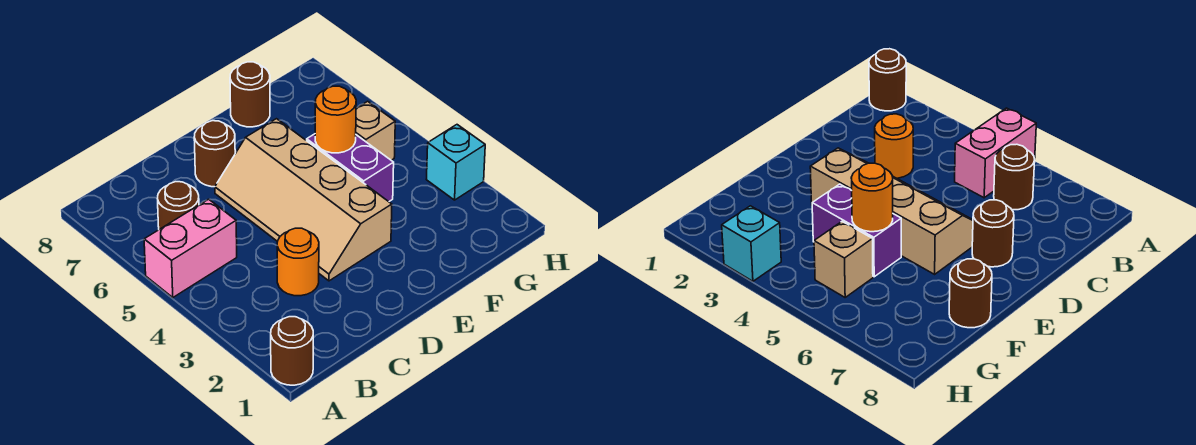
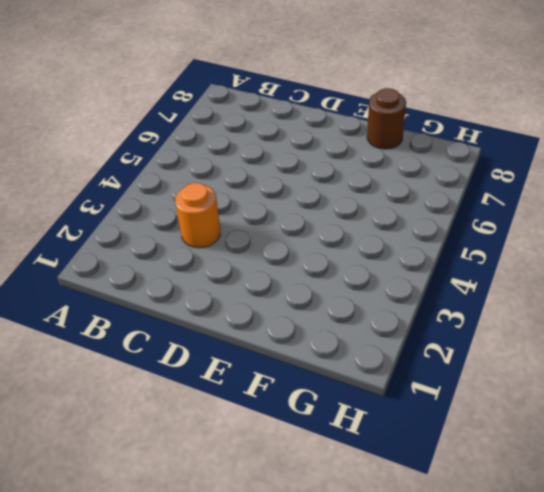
none -> brown 1x1 round brick [271,317,313,385]
none -> pink 1x2 brick [144,199,237,297]

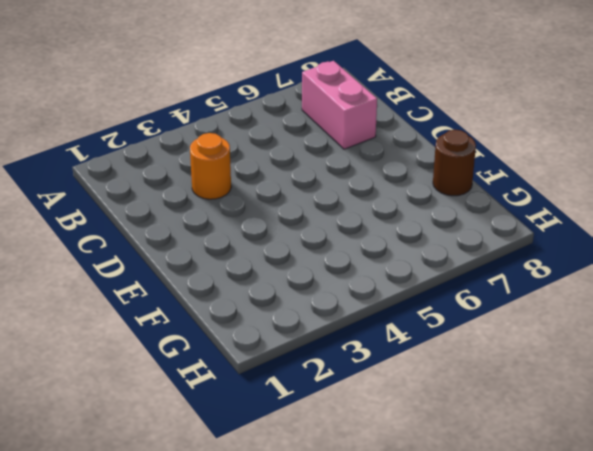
pink 1x2 brick [302,61,377,149] -> pink 1x2 brick moved to [144,199,237,297]
none -> brown 1x1 round brick [271,317,313,385]
none -> brown 1x1 round brick [158,182,199,229]

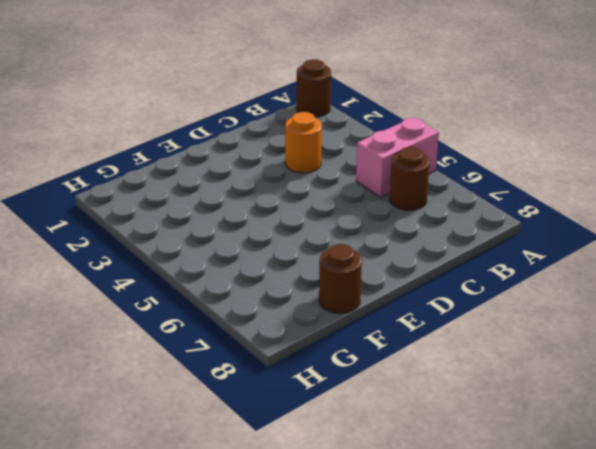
none -> tan 2x4 slope [215,119,392,281]
none -> brown 1x1 round brick [194,121,235,187]

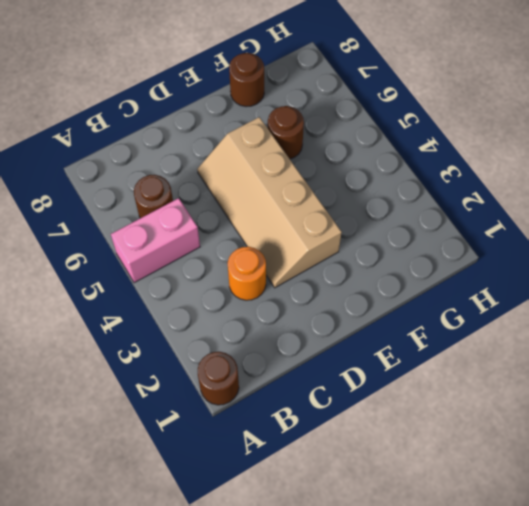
brown 1x1 round brick [268,106,304,159] -> brown 1x1 round brick moved to [194,121,235,187]
none -> purple 1x2 brick [307,134,394,202]
none -> tan 1x1 brick [356,101,395,160]

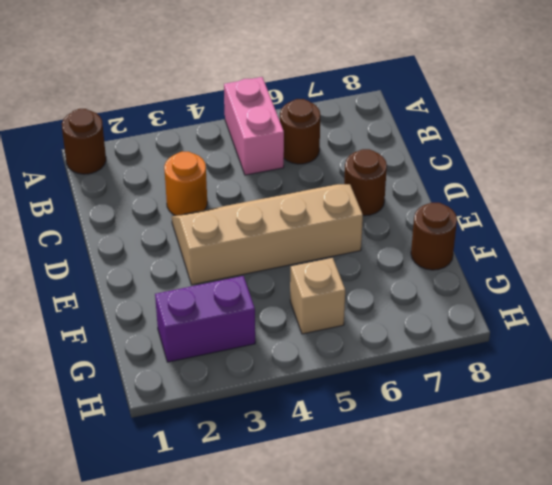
purple 1x2 brick [155,276,255,362] -> purple 1x2 brick moved to [307,134,394,202]
none -> cyan 1x1 brick [426,125,485,200]
none -> orange 1x1 round brick [315,86,356,153]

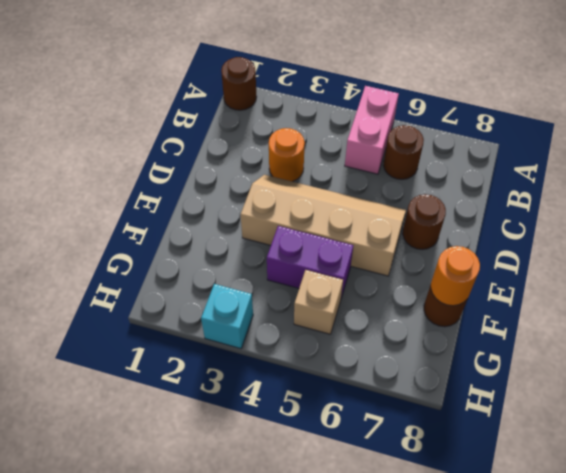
orange 1x1 round brick [431,246,480,306] -> orange 1x1 round brick moved to [315,86,356,153]

